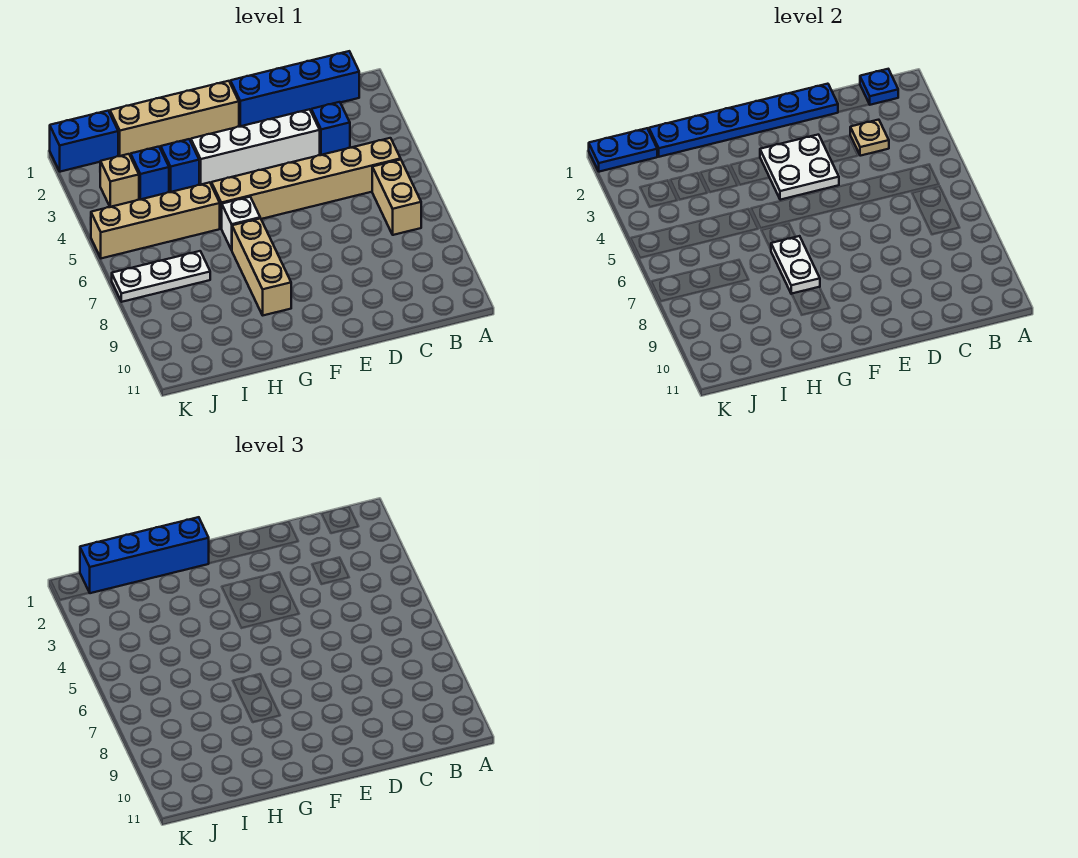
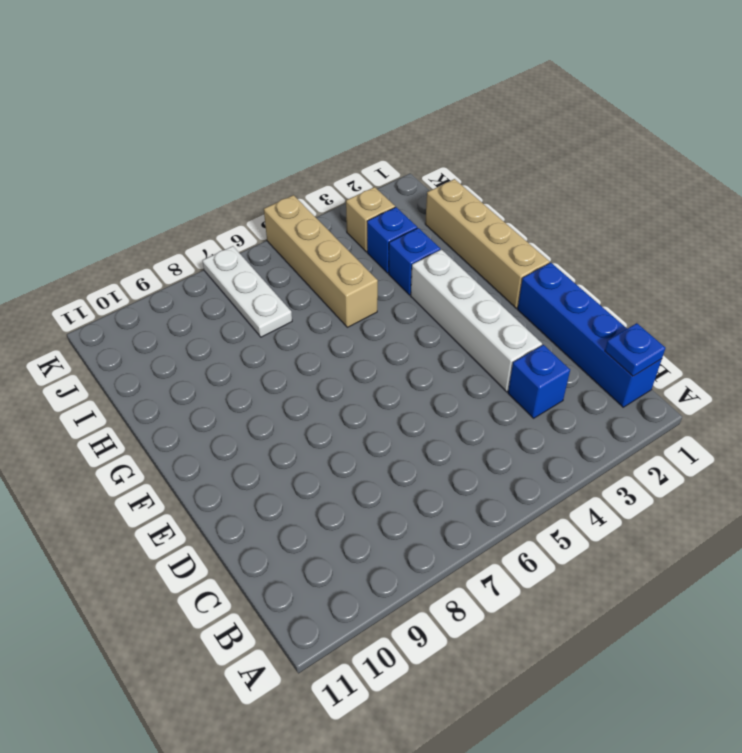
none -> tan 1x6 brick [211,138,401,229]
none -> tan 1x2 brick [372,160,421,235]
none -> white 1x1 brick [222,197,260,250]

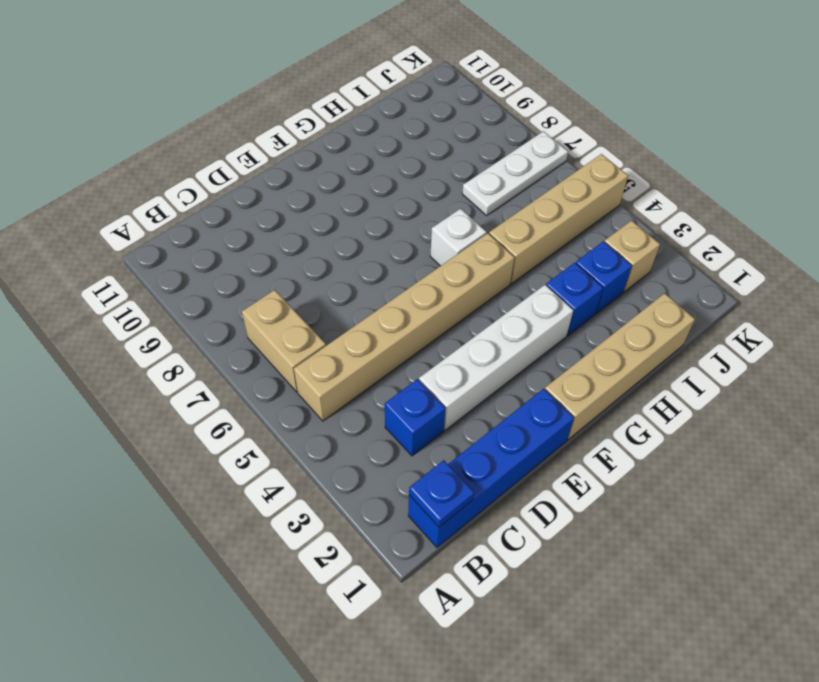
none -> tan 1x3 brick [232,218,291,315]
none -> blue 1x2 brick [50,111,118,172]
none -> tan 1x1 plate [850,120,889,156]

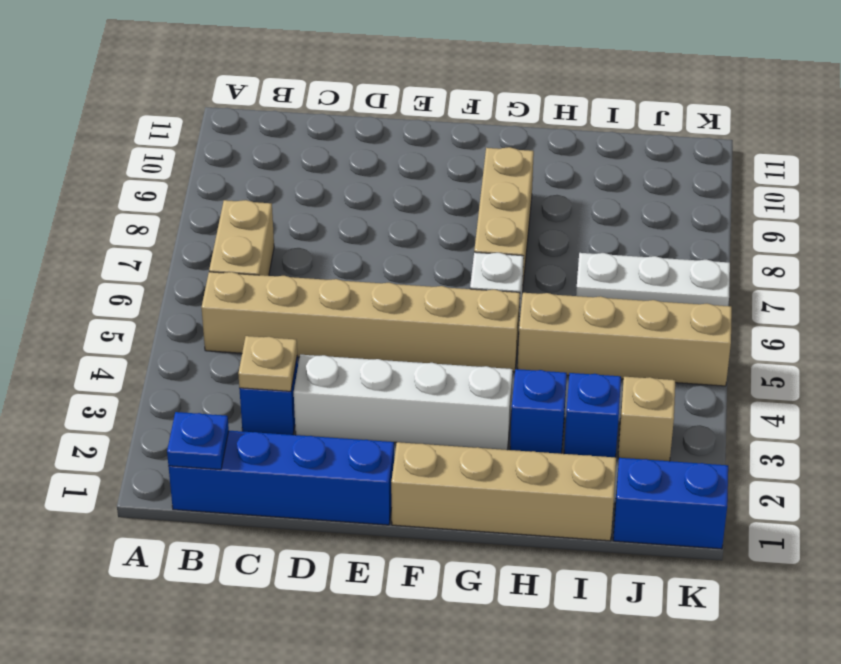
none -> blue 1x6 plate [649,84,838,157]
none -> white 2x2 plate [760,135,839,200]
none -> white 1x2 plate [771,236,820,294]

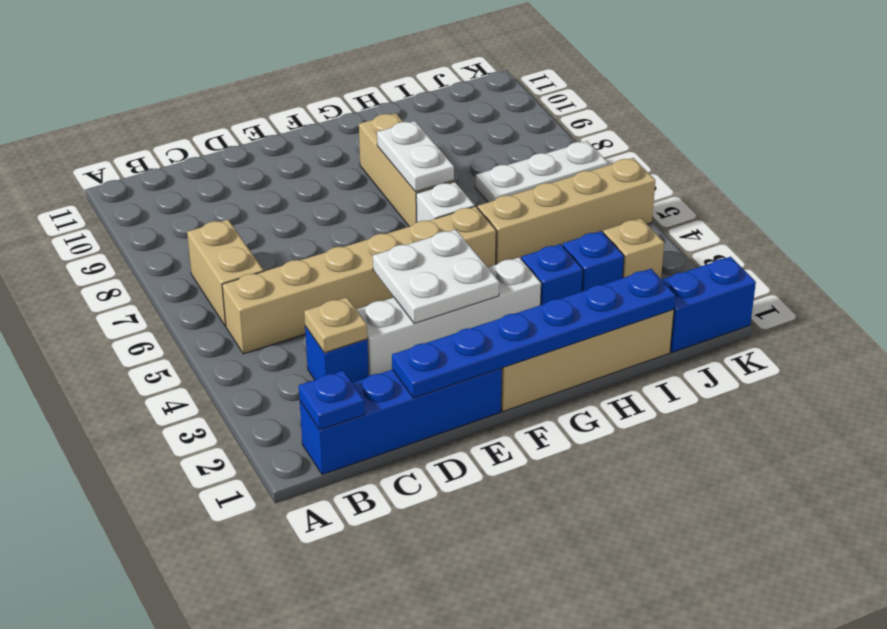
none -> blue 1x2 plate [589,128,657,172]
none -> blue 1x4 brick [80,517,209,593]

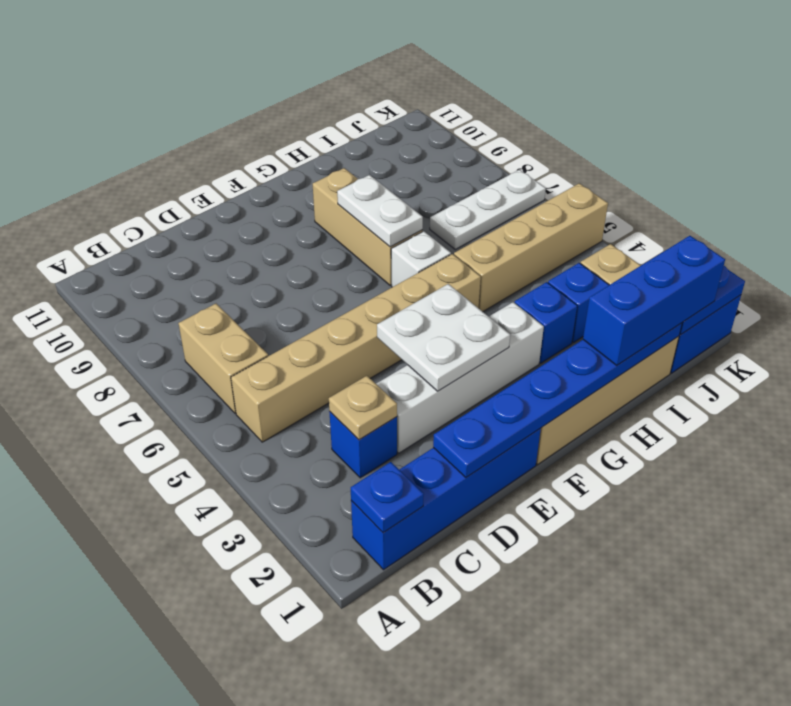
blue 1x3 brick [583,236,725,365] -> blue 1x4 brick [80,517,209,593]

